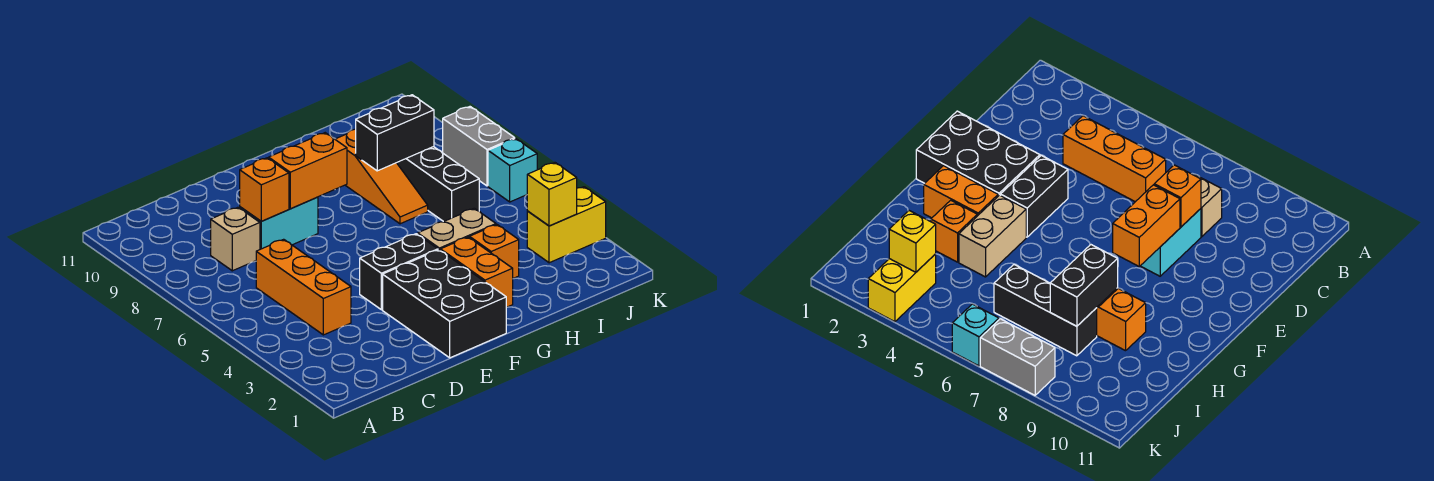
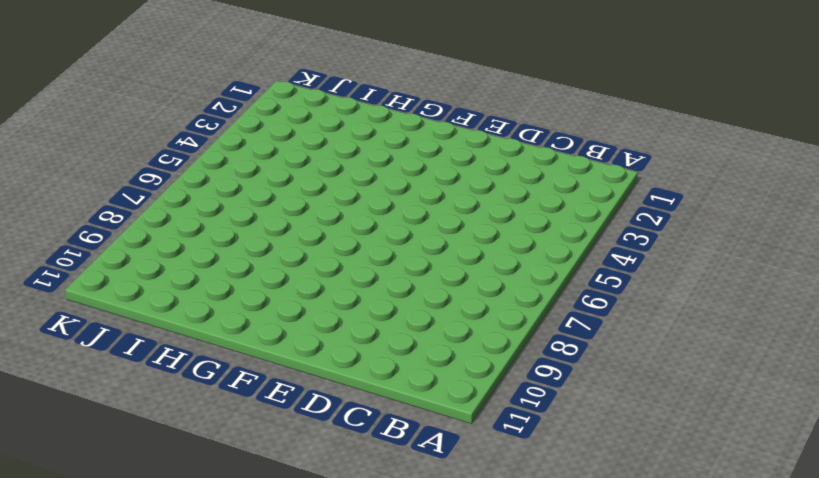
none -> orange 1x3 brick [256,239,351,335]
none -> tan 1x1 brick [211,207,260,271]
none -> cyan 1x2 brick [240,197,318,249]

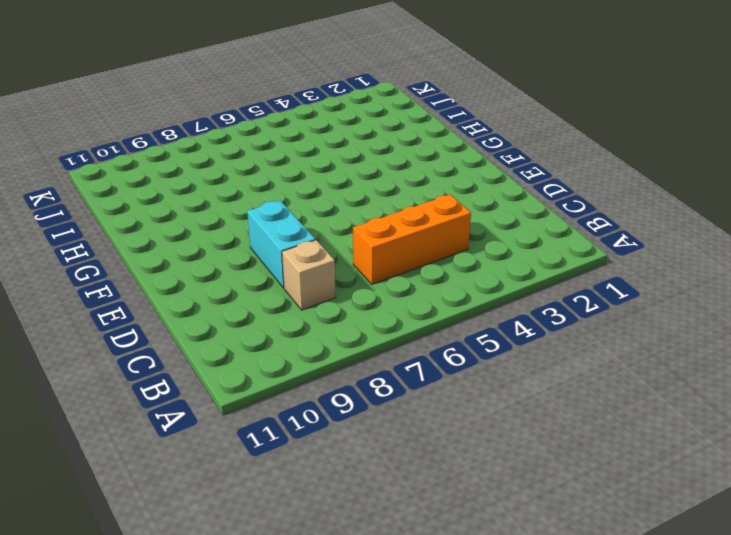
none -> black 2x3 brick [383,250,507,358]
none -> black 1x2 brick [360,234,438,310]
none -> orange 1x2 brick [440,237,513,307]

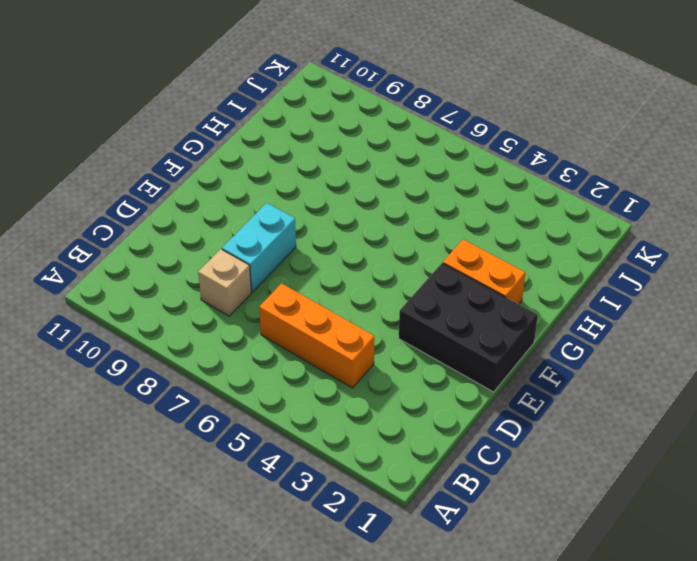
none -> black 1x2 brick [360,234,438,310]
none -> tan 1x2 brick [418,208,496,250]
none -> orange 1x1 brick [469,225,519,279]

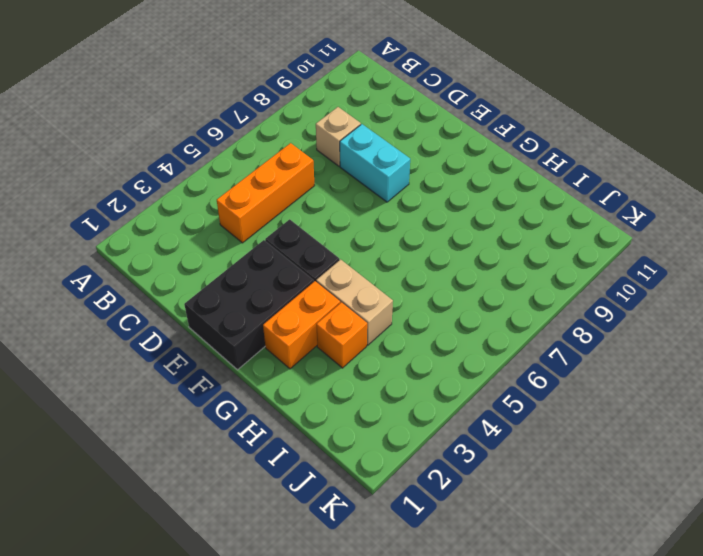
none -> orange 1x3 slope [335,129,428,224]
none -> black 1x3 brick [397,147,479,222]
none -> yellow 1x2 brick [527,187,606,263]

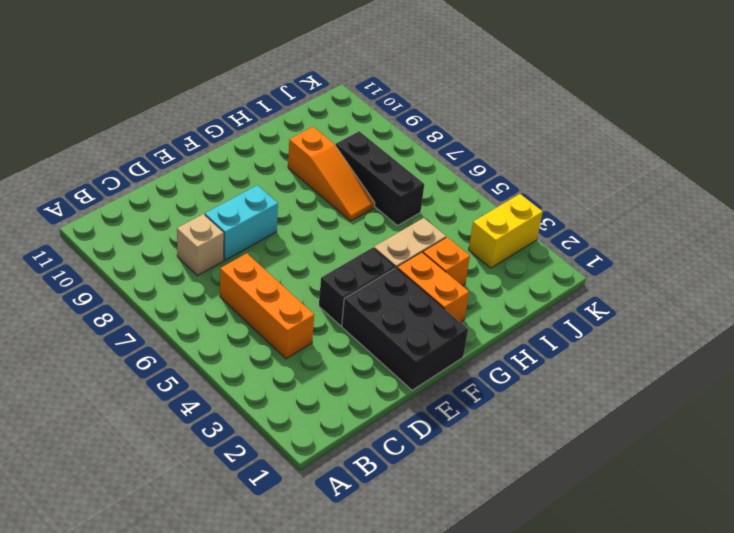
none -> cyan 1x1 brick [488,138,537,202]
none -> grey 1x2 brick [443,107,515,186]
none -> orange 1x1 brick [240,158,289,221]

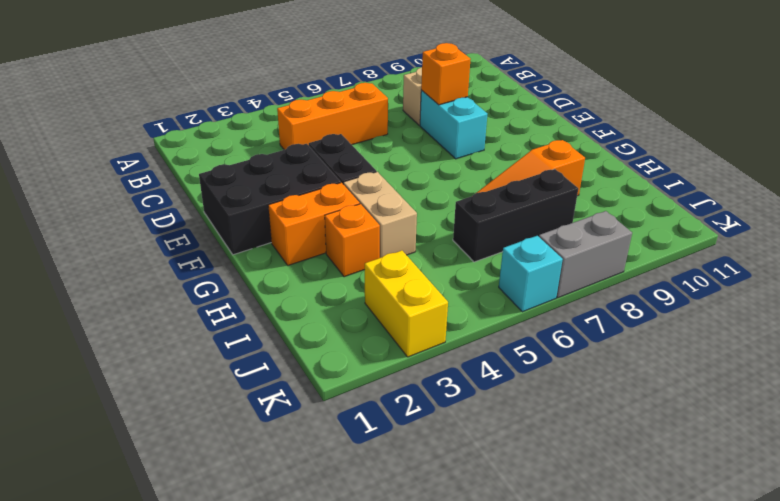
none -> orange 1x2 brick [269,133,347,209]
none -> black 1x2 brick [356,95,434,171]
none -> yellow 1x1 brick [527,163,577,226]

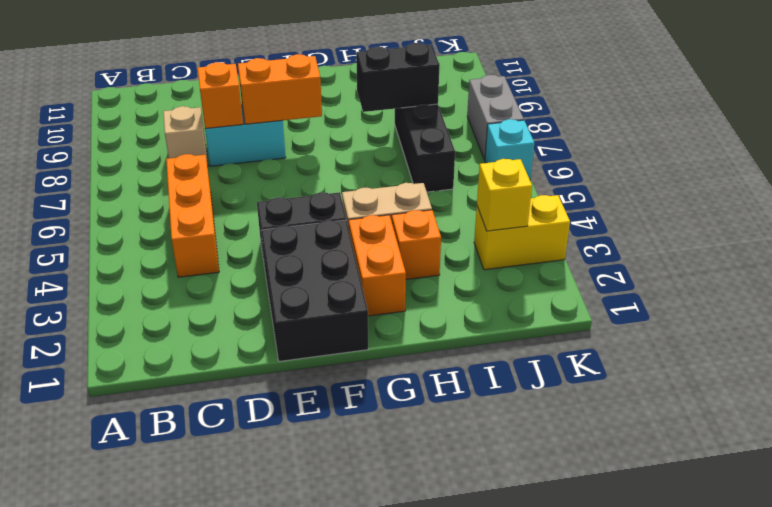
none -> orange 1x3 slope [335,129,428,224]

